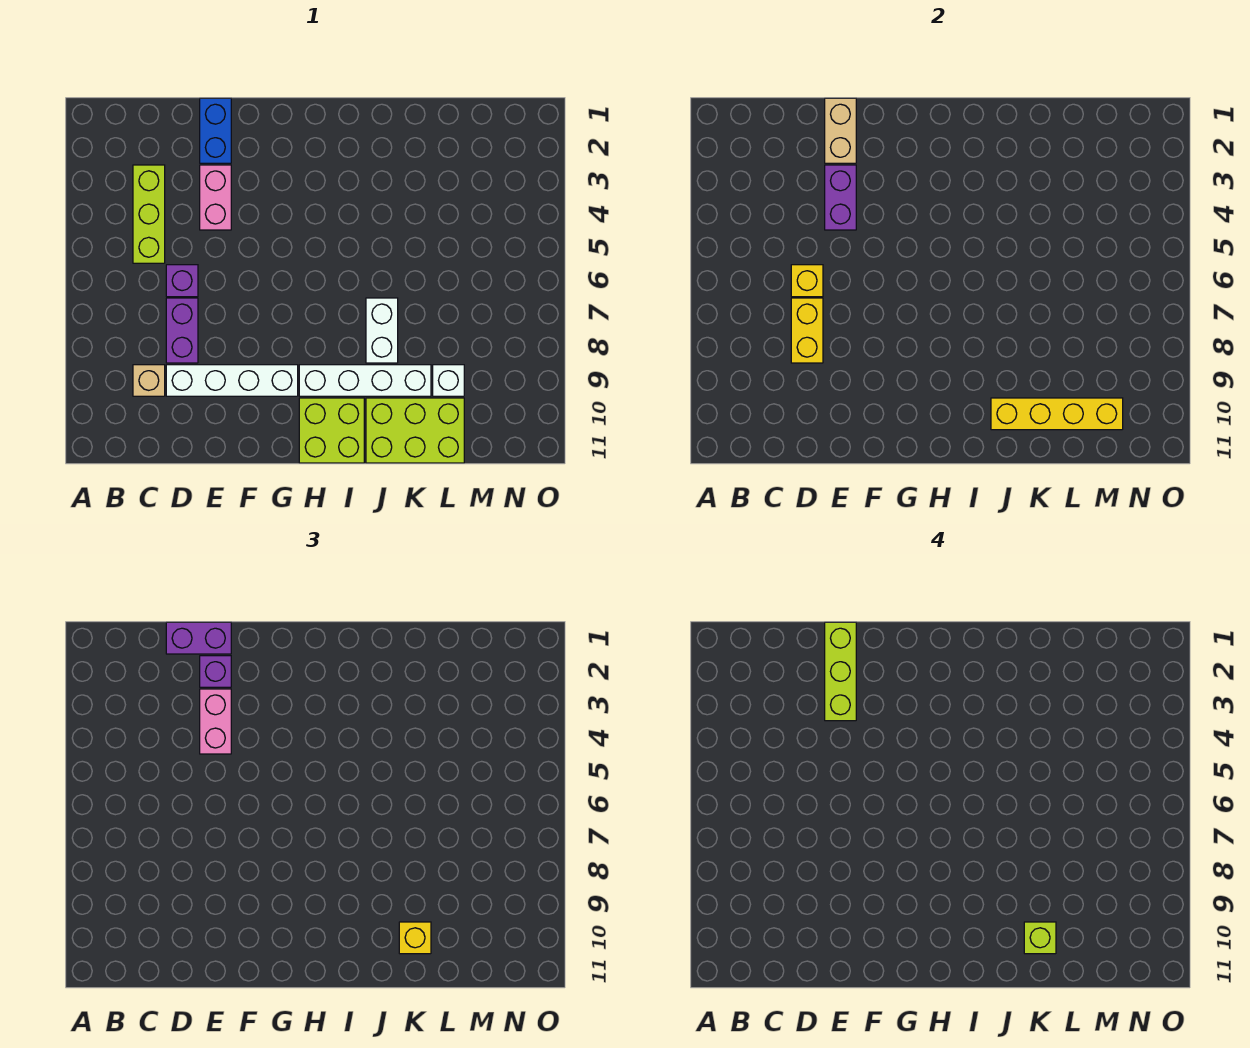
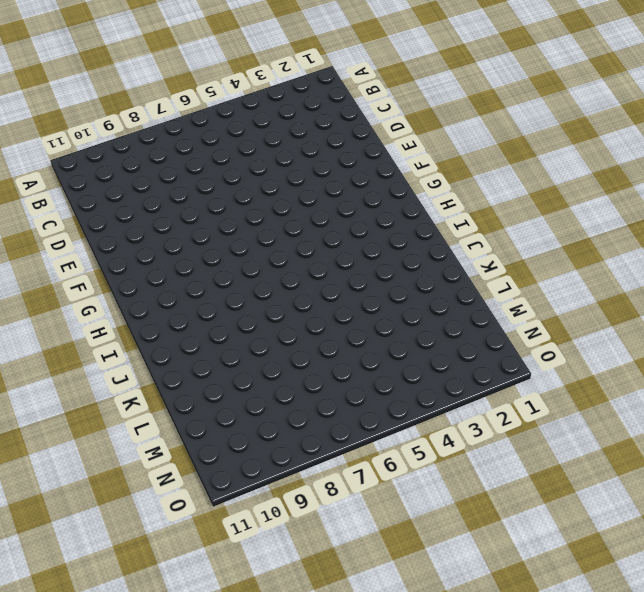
none -> lime 1x3 brick [133,165,165,263]
none -> tan 1x1 brick [133,365,165,396]
none -> purple 1x1 brick [166,265,198,297]

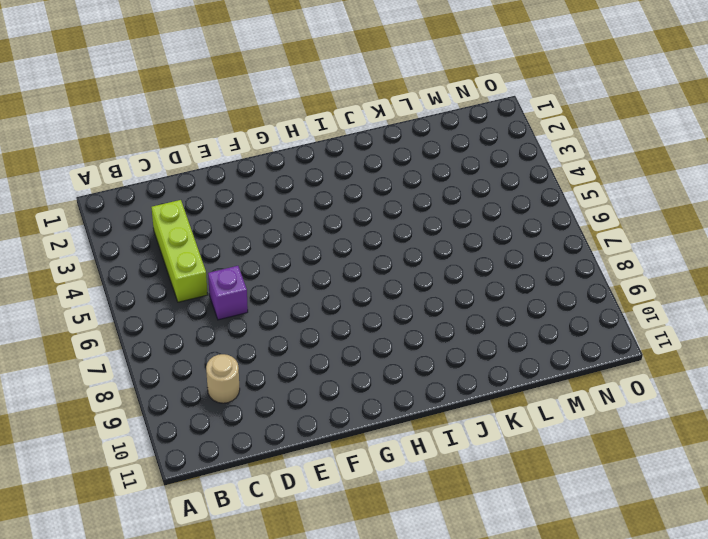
tan 1x1 round brick [206,354,240,403] -> tan 1x1 brick [133,365,165,396]
none -> purple 1x2 brick [166,298,198,363]
none -> white 1x4 brick [166,365,298,396]
none -> blue 1x2 brick [200,98,231,163]

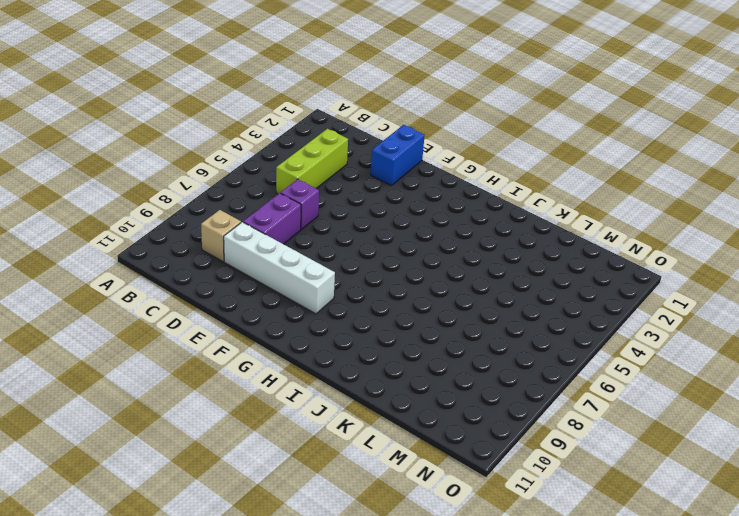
none -> pink 1x2 brick [200,165,231,230]
none -> white 1x4 brick [299,365,431,396]
none -> lime 2x2 brick [299,398,364,463]

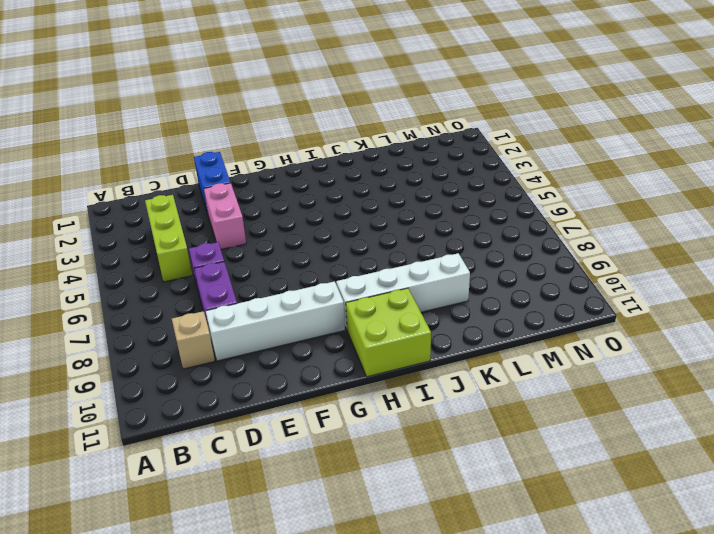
none -> white 1x2 brick [366,298,398,363]
none -> lime 2x3 brick [366,398,464,463]
none -> white 1x1 brick [433,365,464,396]

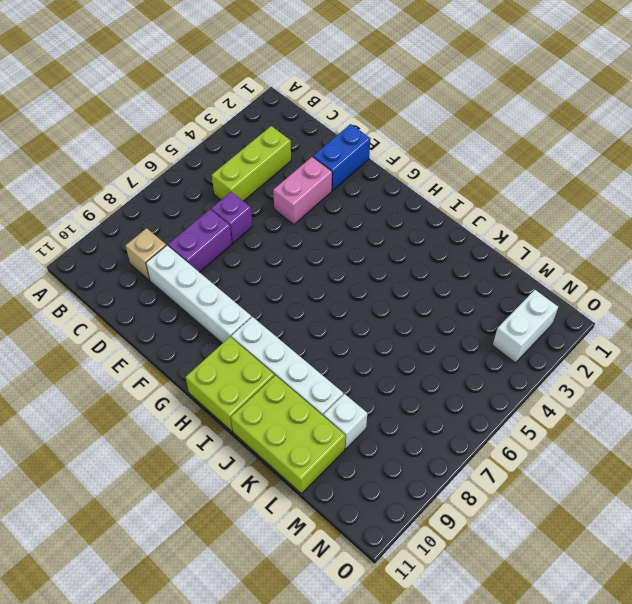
white 1x2 brick [493,290,558,363] -> white 1x2 brick moved to [366,298,398,363]
none -> yellow 1x1 brick [791,265,823,297]
none -> yellow 1x2 brick [791,298,823,363]
none -> tan 1x2 brick [825,98,856,163]

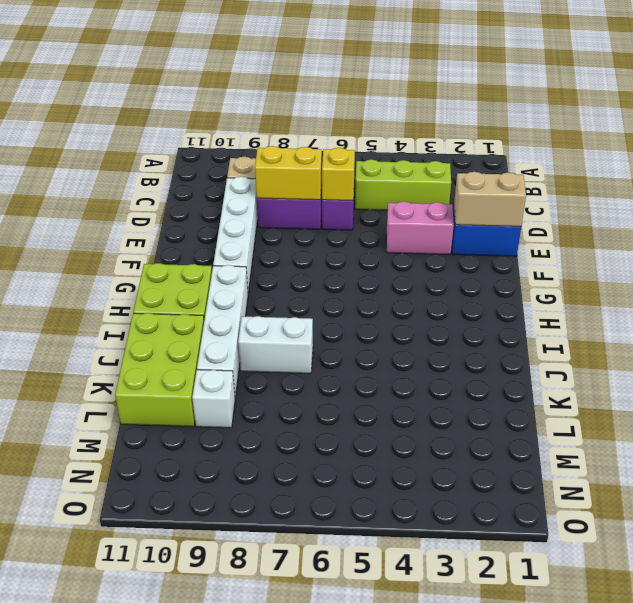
none -> purple 1x2 brick [825,165,856,230]
none -> yellow 1x4 brick [991,398,1123,430]
none -> purple 1x2 brick [166,622,231,654]

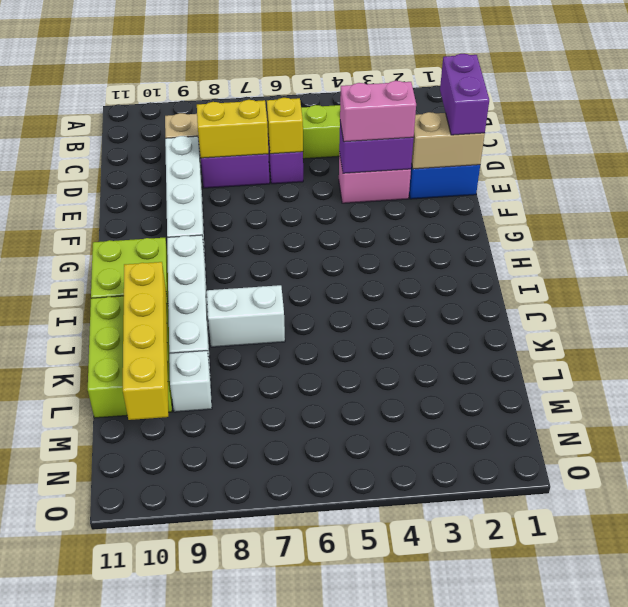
none -> purple 1x1 brick [200,656,231,687]
none -> yellow 1x1 brick [399,922,431,954]
none -> lime 1x3 brick [825,622,856,721]

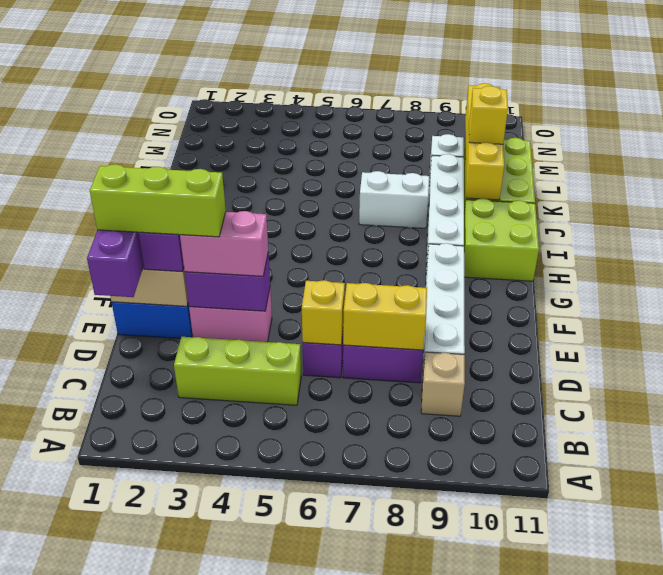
none -> lime 1x1 brick [1024,922,1056,954]

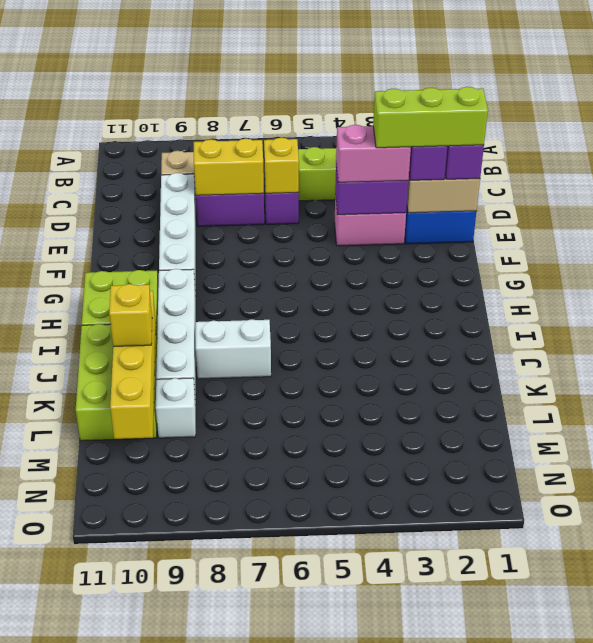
none -> lime 1x1 brick [1024,922,1056,954]

